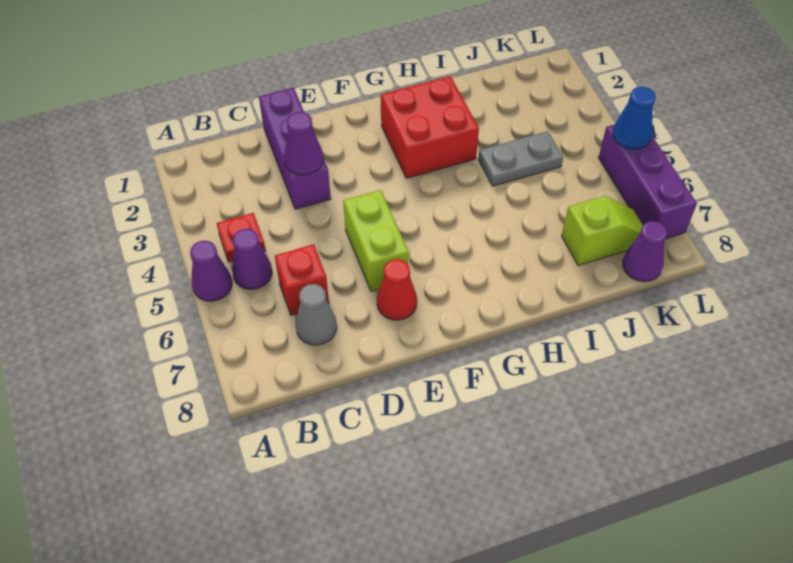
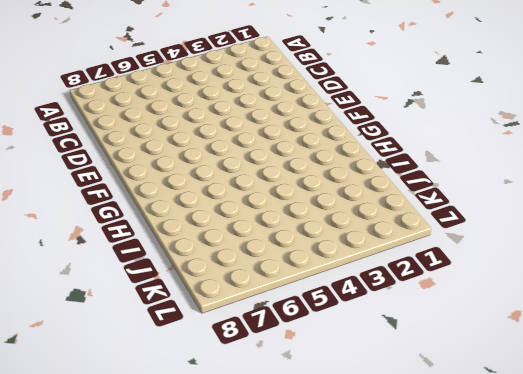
none -> purple 1x1 cone [190,241,232,301]
none -> red 1x1 plate [216,213,266,262]
none -> purple 1x1 cone [232,229,272,289]

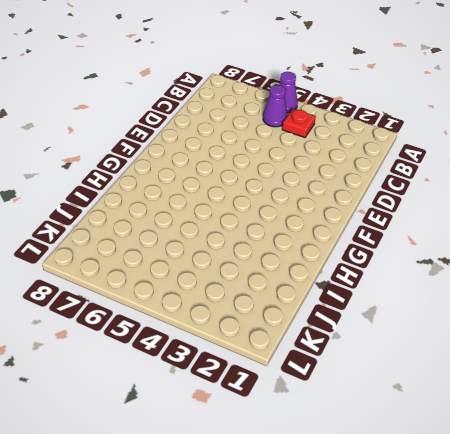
none -> red 1x1 brick [275,244,329,315]
none -> grey 1x1 cone [296,284,337,345]
none -> purple 1x3 brick [259,88,331,209]

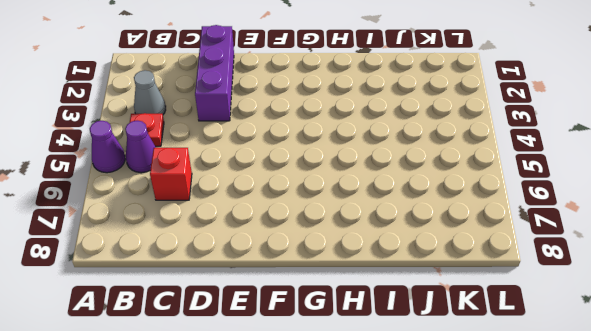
grey 1x1 cone [134,70,166,114] -> grey 1x1 cone moved to [296,284,337,345]
none -> lime 1x2 brick [343,190,409,291]
none -> red 1x1 cone [377,259,417,320]
none -> red 2x2 brick [381,76,479,178]

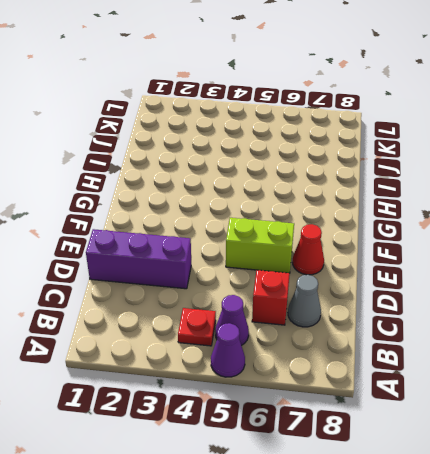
none -> red 2x2 brick [381,76,479,178]
none -> grey 1x2 plate [478,131,563,186]
none -> lime 1x2 slope [562,196,643,266]

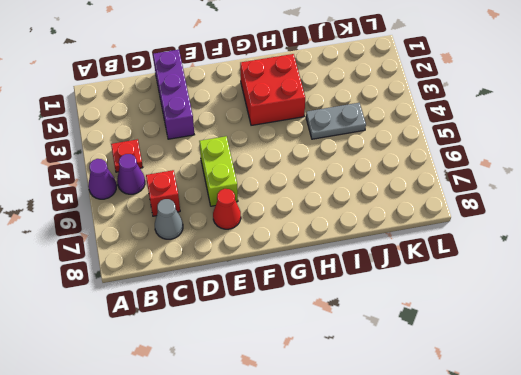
none -> lime 1x2 slope [562,196,643,266]
none -> purple 1x1 cone [623,221,667,282]
none -> purple 1x3 brick [598,125,697,239]

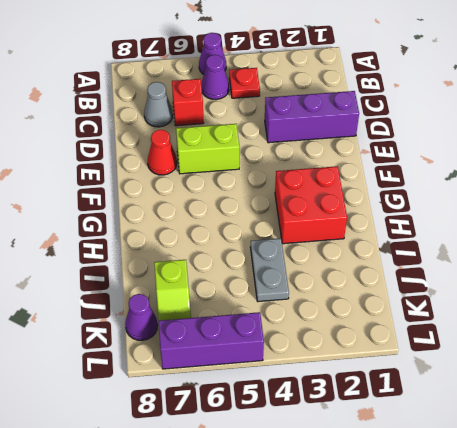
none -> purple 1x1 cone [284,112,323,175]
none -> blue 1x1 cone [613,87,656,149]

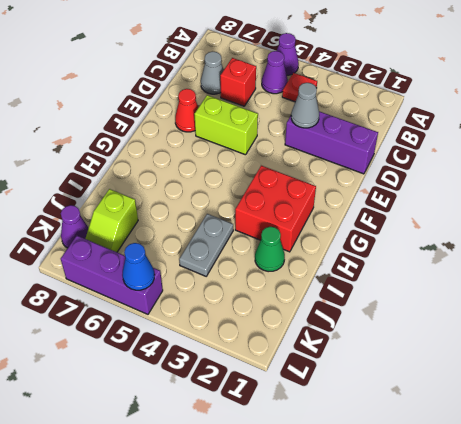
grey 1x1 cone [291,83,319,128] -> purple 1x1 cone [284,112,323,175]
green 1x1 cone [255,227,285,272] -> none

